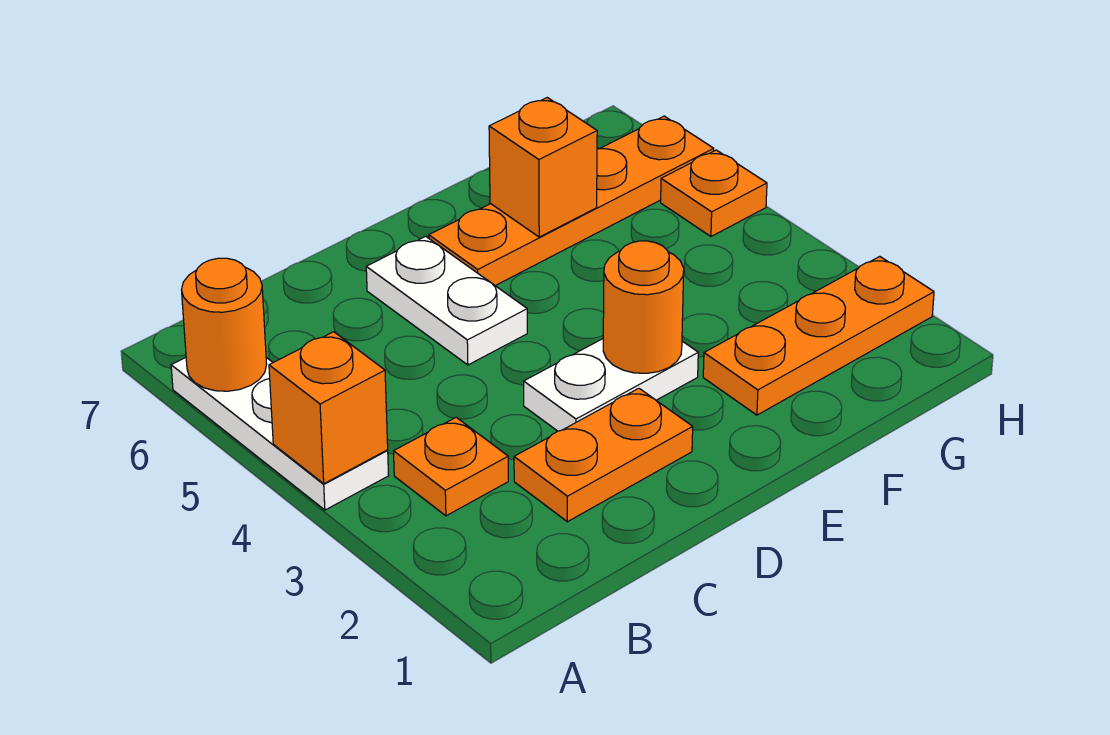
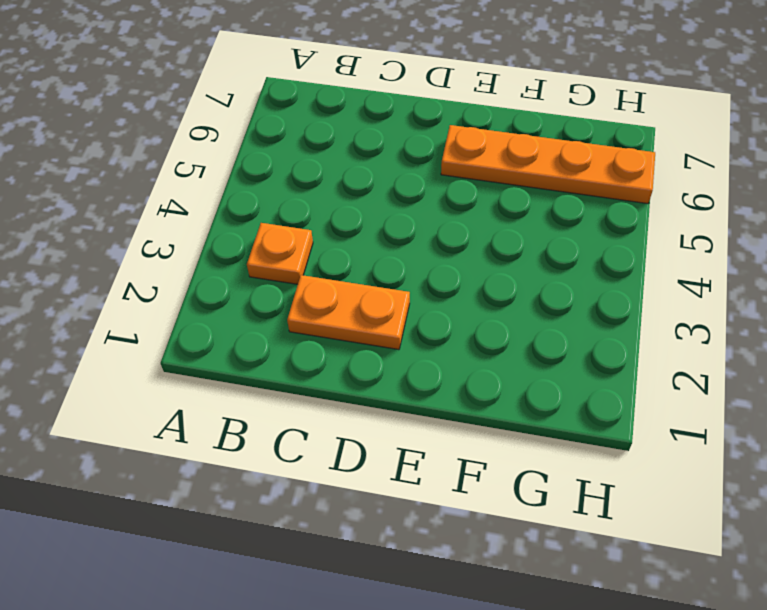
none -> white 1x3 plate [171,358,389,510]
none -> white 1x2 plate [524,339,698,431]
none -> white 1x2 plate [366,236,527,365]

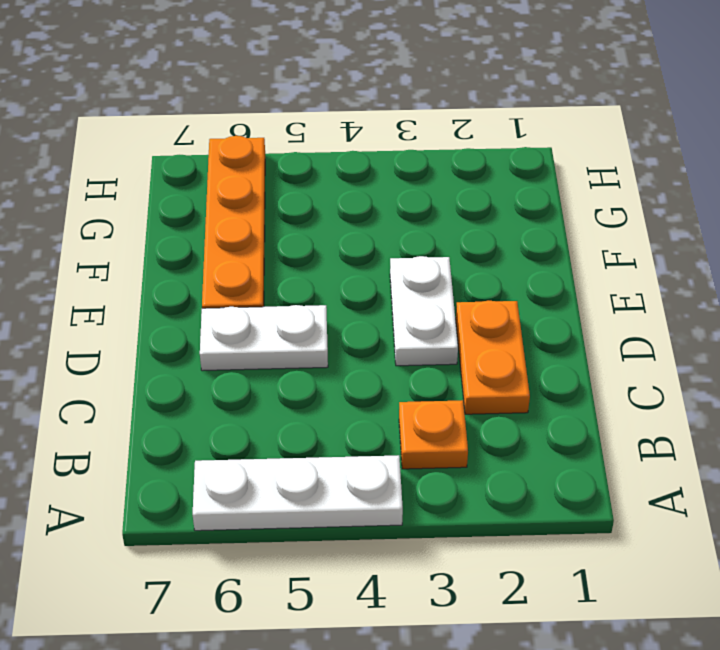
none -> orange 1x3 plate [703,257,934,415]
none -> orange 1x1 plate [661,150,767,236]
none -> orange 1x1 brick [269,332,388,484]

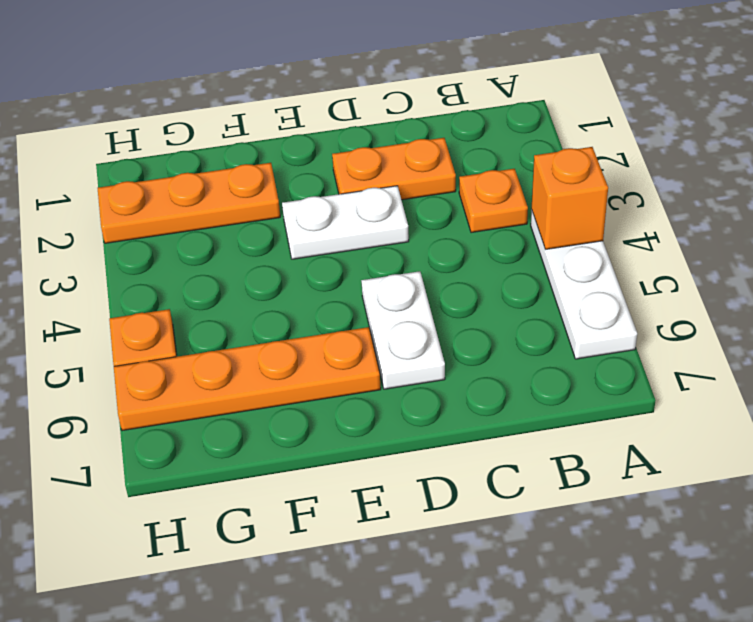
none -> orange 1x1 round brick [182,258,267,391]
none -> orange 1x1 round brick [603,241,684,373]
none -> orange 1x1 brick [489,98,597,237]

